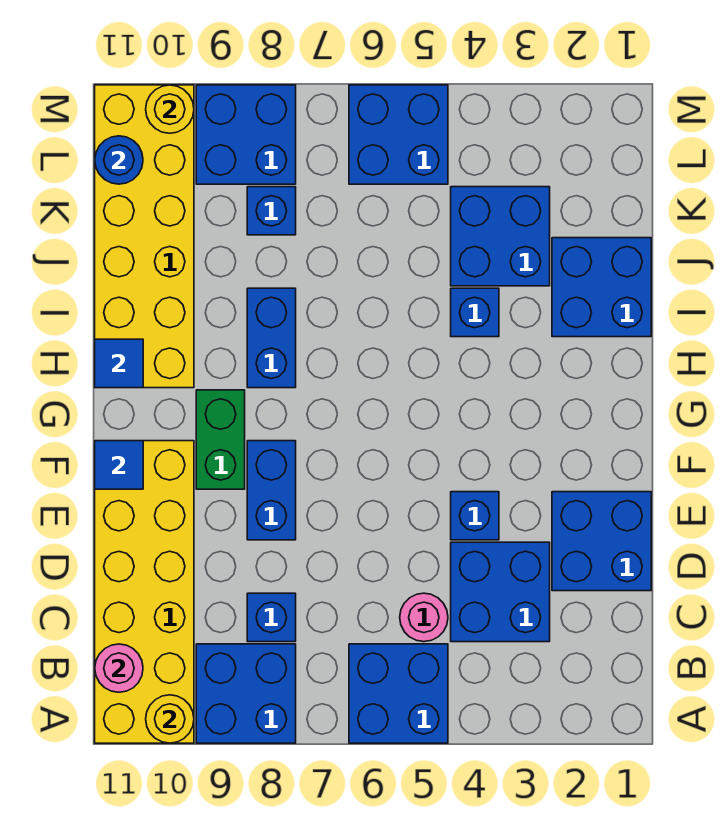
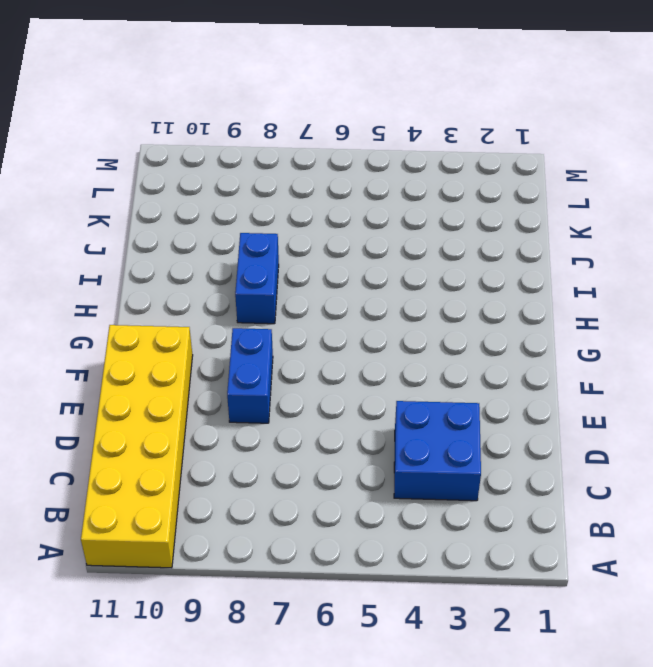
none -> blue 2x2 brick [349,644,448,743]
none -> blue 2x2 brick [196,644,296,743]
none -> pink 1x1 round brick [400,593,448,642]

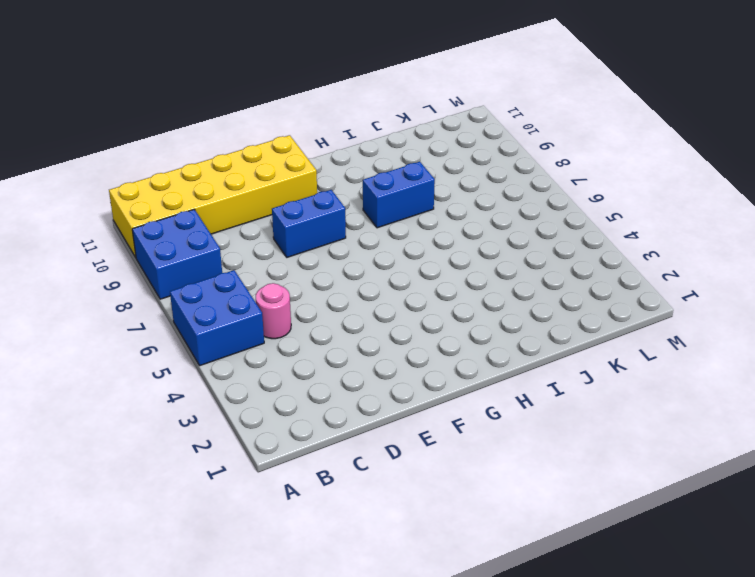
none -> blue 2x2 brick [451,542,550,642]
none -> blue 1x1 brick [247,593,296,642]
none -> blue 2x2 brick [552,492,651,591]

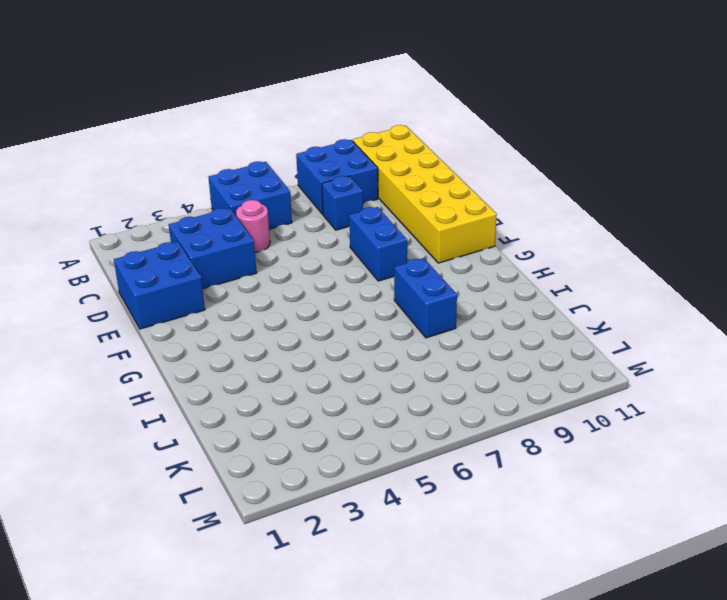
none -> blue 1x1 brick [451,492,499,540]
none -> green 1x2 brick [196,390,245,489]
none -> yellow 2x6 brick [95,85,194,388]

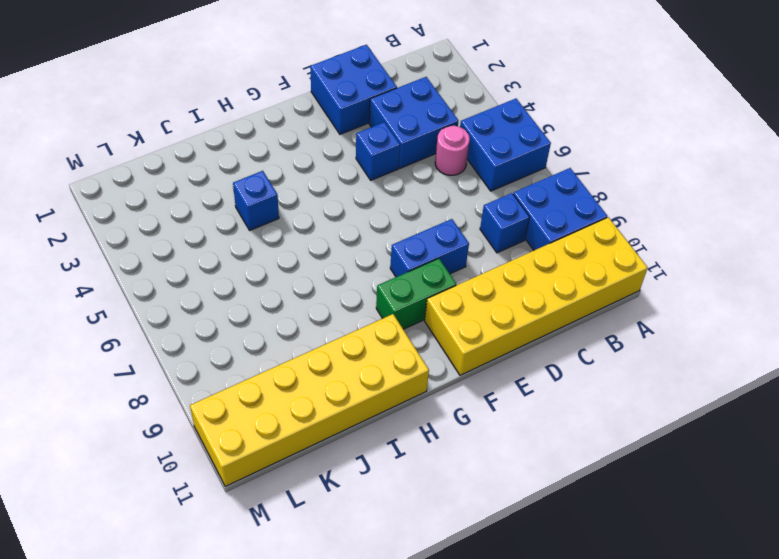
none -> blue 1x2 brick [247,288,296,388]
none -> blue 2x2 brick [552,238,651,337]
none -> blue 2x2 brick [451,187,550,286]

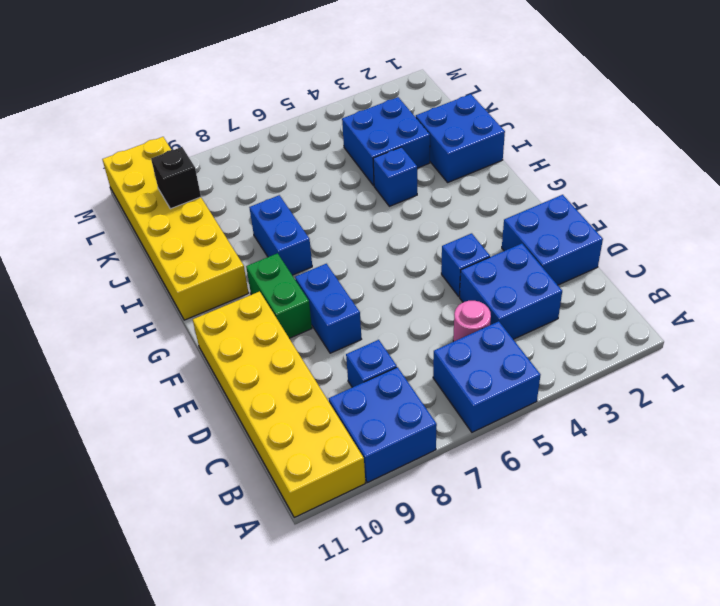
black 1x1 brick [151,147,201,209] -> none
none -> blue 1x1 brick [247,187,296,235]
none -> blue 2x2 brick [349,85,448,184]
none -> blue 2x2 brick [196,85,296,184]

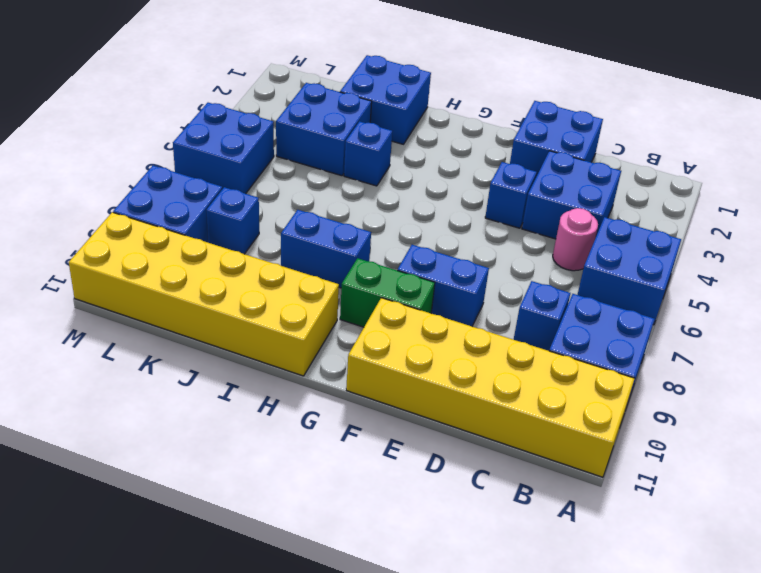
none -> yellow 1x1 round brick [146,695,194,743]
none -> pink 1x1 round brick [95,644,143,692]
none -> blue 1x1 tile [95,441,143,489]

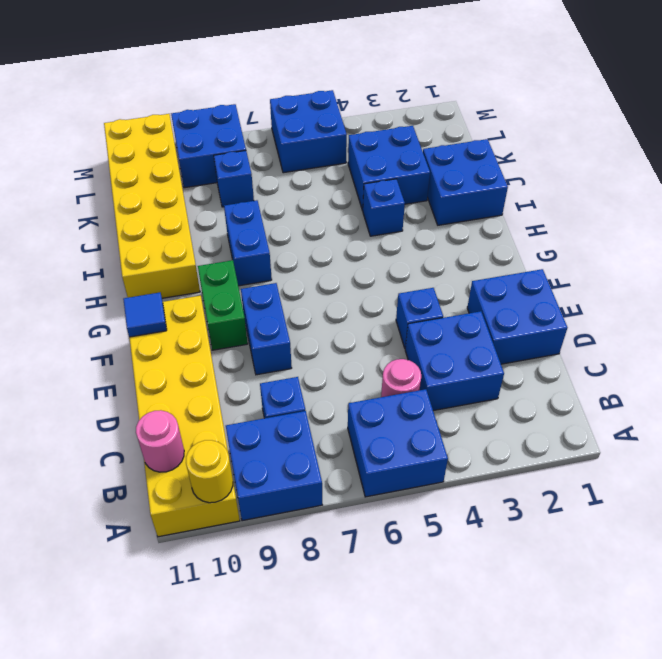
none -> blue 1x1 tile [95,339,143,388]
none -> blue 1x1 round brick [95,136,143,184]
none -> yellow 1x1 round brick [146,85,194,133]

